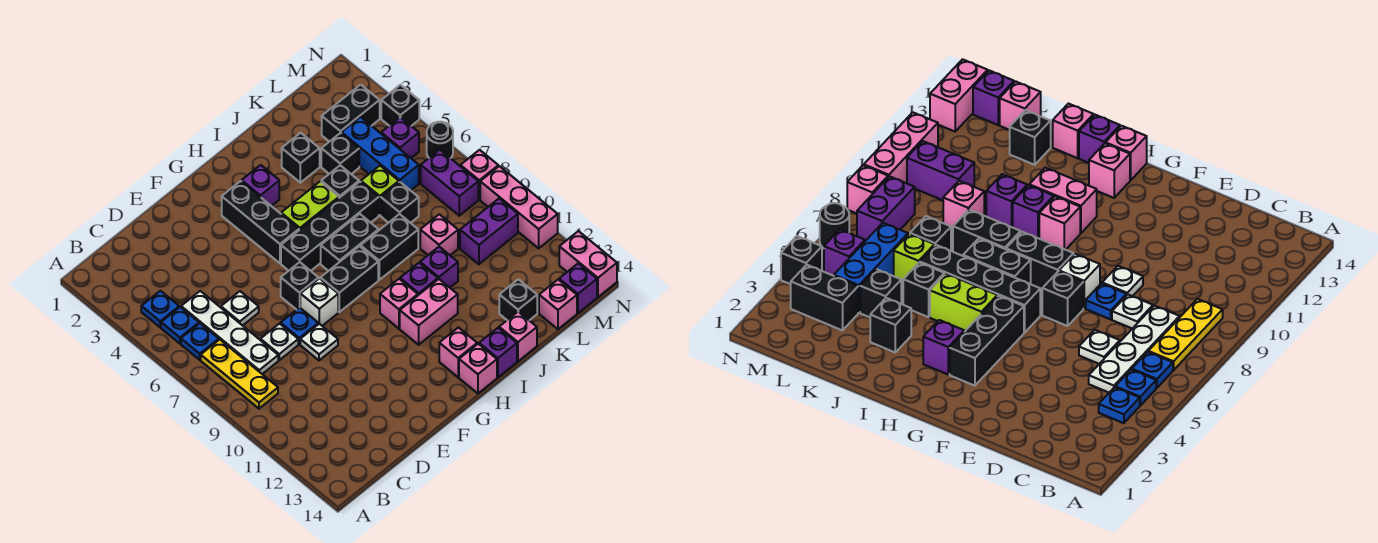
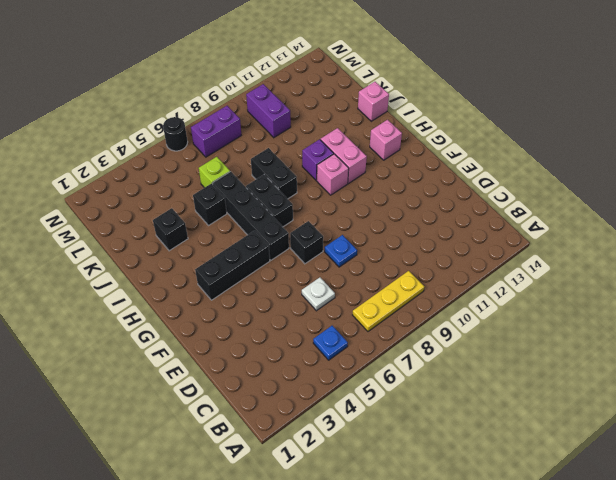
none -> blue 1x1 plate [141,291,179,327]
none -> blue 1x1 plate [181,323,219,360]
none -> white 1x4 plate [181,291,278,374]
none -> white 1x1 plate [260,324,298,360]

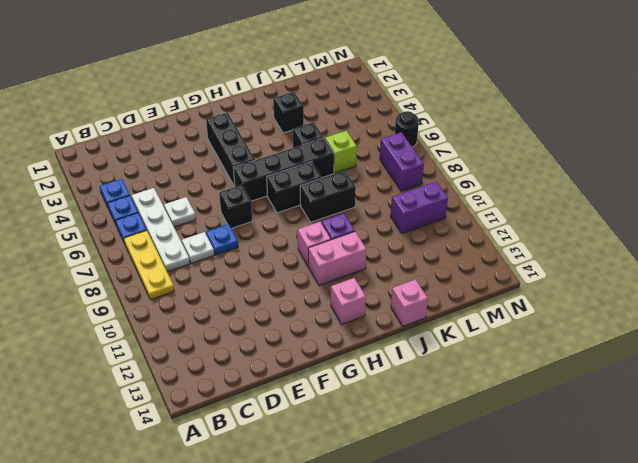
none -> white 1x1 plate [300,324,338,360]
none -> white 1x1 brick [300,278,338,326]
none -> black 1x2 brick [320,246,378,312]
none -> purple 1x1 brick [242,165,279,206]

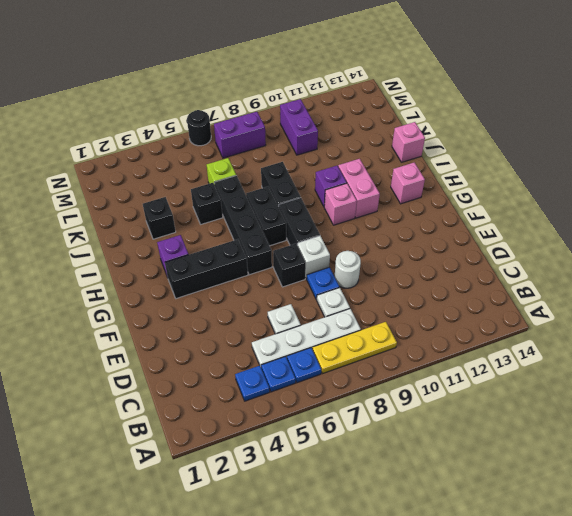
white 1x1 round brick [335,251,361,288] -> white 1x1 plate [300,324,338,360]
none -> lime 1x2 brick [281,181,339,230]
none -> pink 1x1 brick [459,344,497,393]
none -> purple 1x1 brick [479,328,517,377]
none -> purple 1x1 brick [420,247,458,287]

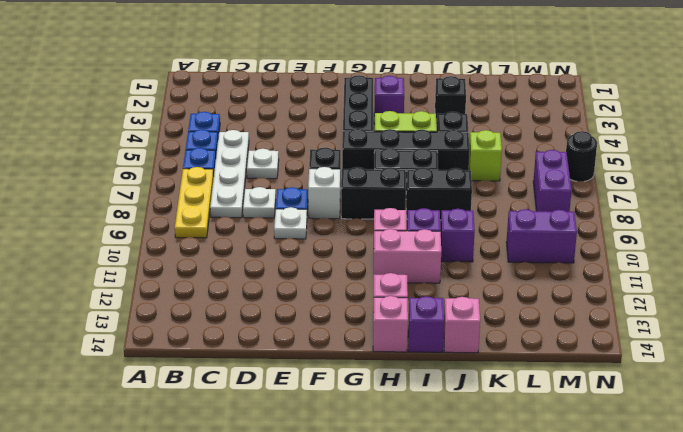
none -> black 1x1 brick [321,133,359,174]
none -> black 1x1 brick [381,182,419,223]
none -> pink 1x1 brick [420,214,458,255]
none -> black 1x1 brick [499,279,537,320]

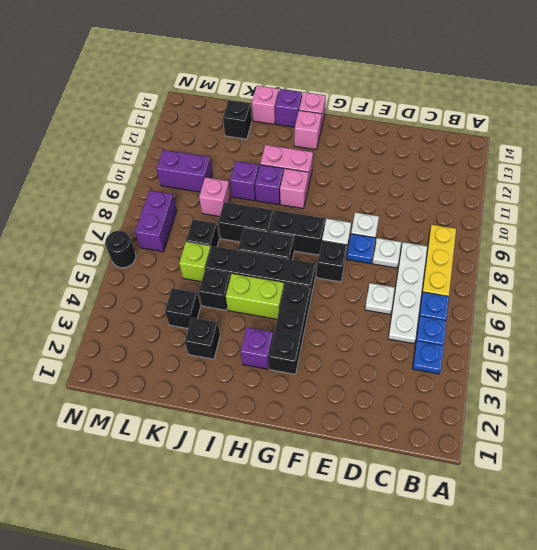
none -> black 1x2 brick [322,85,380,142]
none -> blue 1x3 brick [341,117,419,190]
none -> pink 1x1 brick [539,280,577,329]
none -> purple 1x1 brick [381,117,419,158]

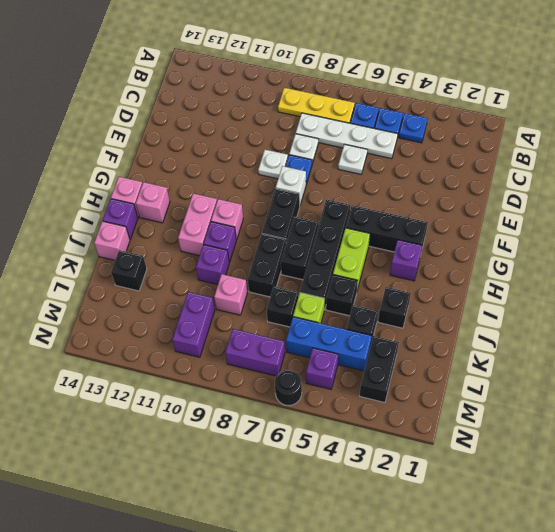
none -> black 1x1 brick [281,262,319,310]
none -> pink 1x1 brick [539,280,577,329]
none -> purple 1x1 brick [559,263,597,313]
none -> black 1x1 brick [381,85,419,126]

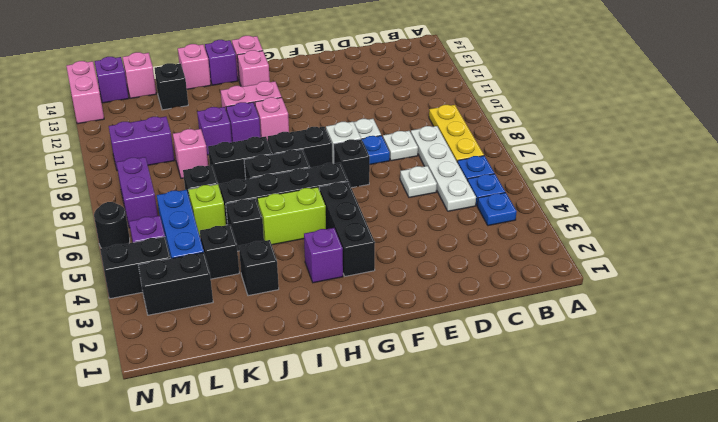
black 1x2 brick [100,237,170,299] -> black 1x1 brick [381,85,419,126]
none -> pink 1x1 brick [461,150,498,200]
none -> pink 1x3 brick [480,166,558,248]

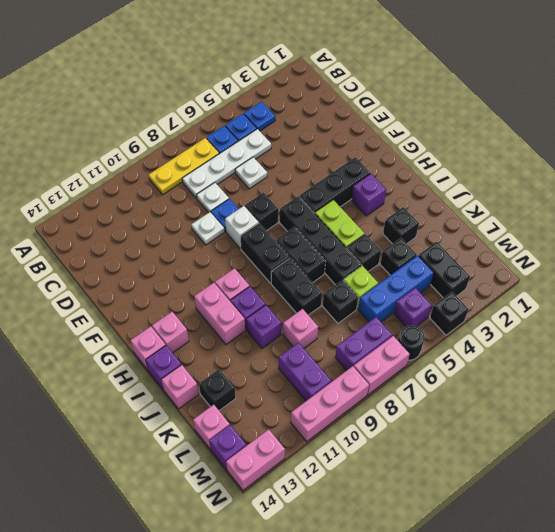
pink 1x2 brick [354,336,410,395] -> pink 1x1 brick [461,150,498,200]

